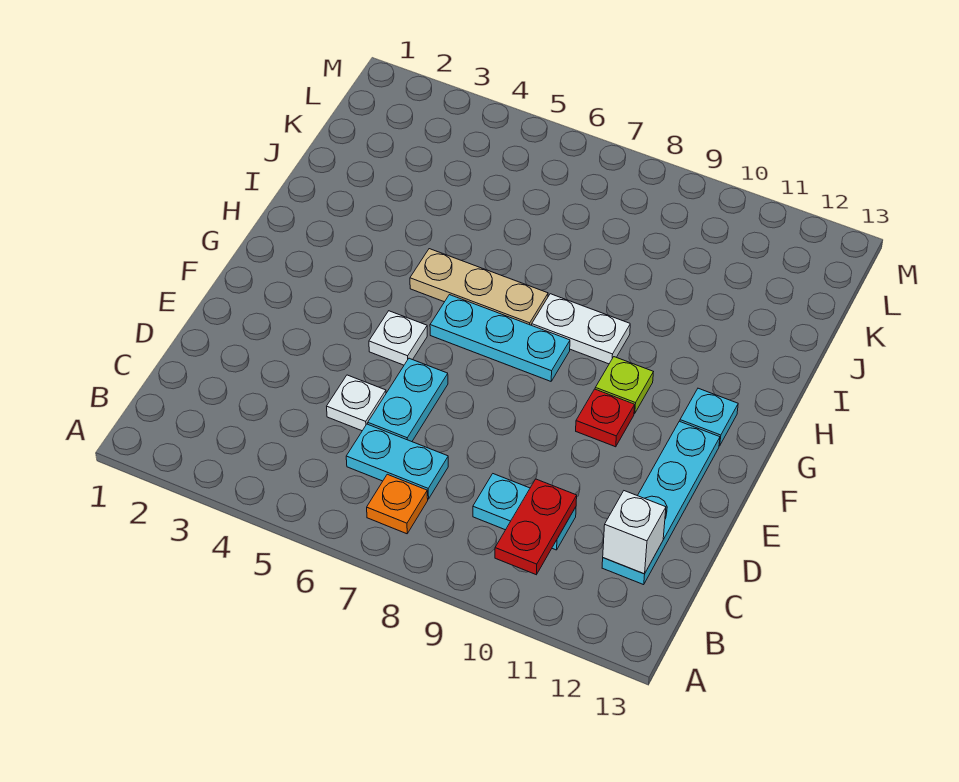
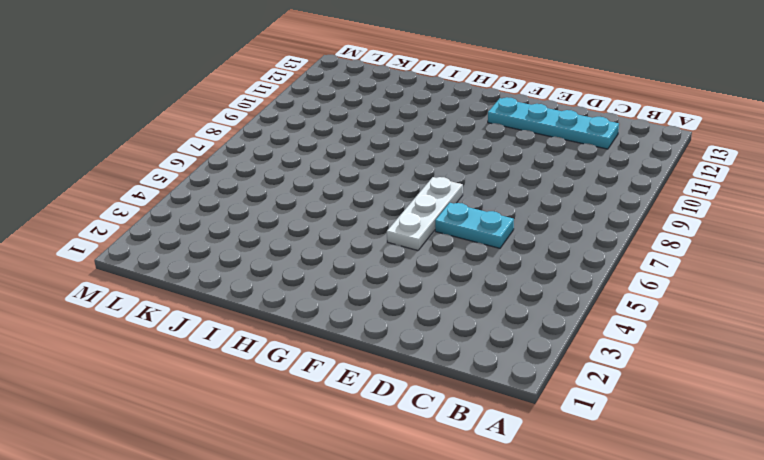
white 1x3 plate [387,177,463,251] -> white 1x1 plate [369,311,427,365]
none -> orange 1x1 plate [367,474,428,534]
none -> cyan 1x2 plate [346,424,448,499]
none -> cyan 1x2 plate [473,474,576,550]

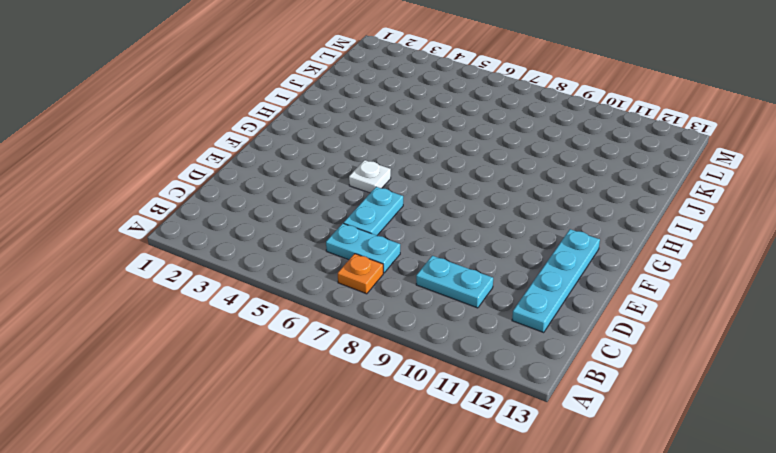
none -> white 1x1 plate [327,375,386,431]
none -> red 1x1 plate [576,389,635,447]
none -> cyan 1x3 plate [430,295,570,381]

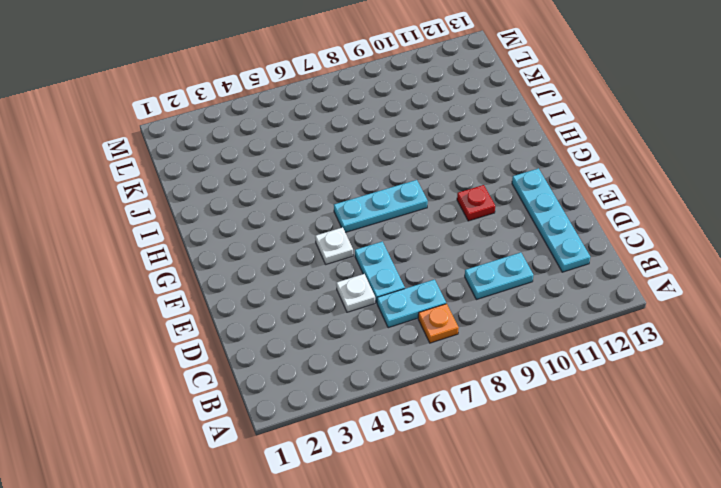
none -> lime 1x1 plate [595,357,653,413]
none -> cyan 1x1 plate [680,388,738,446]
none -> tan 1x3 plate [410,249,548,325]

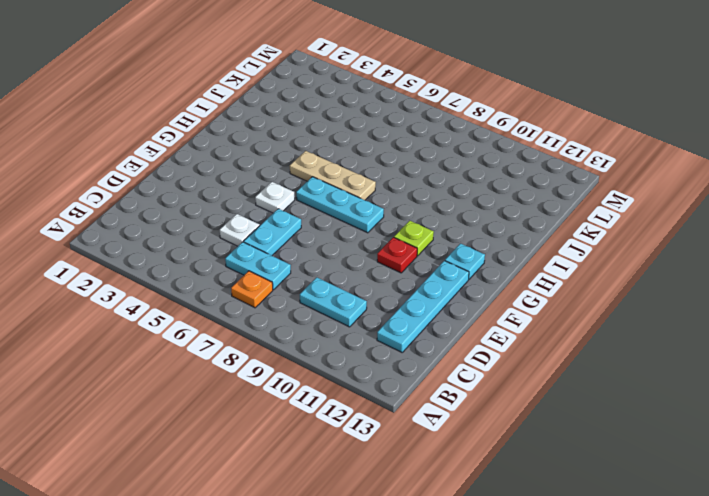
none -> white 1x2 plate [532,294,630,364]
none -> red 1x2 plate [495,479,577,575]
none -> white 1x1 brick [603,491,666,574]

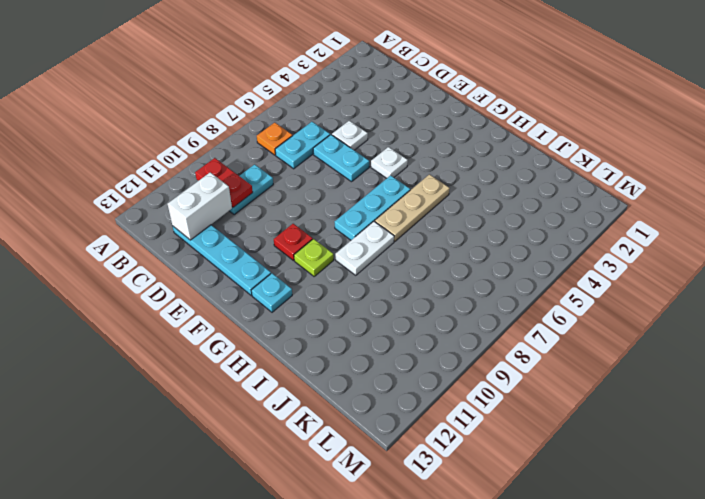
white 1x2 brick [168,172,232,240] -> white 1x1 brick [603,491,666,574]

